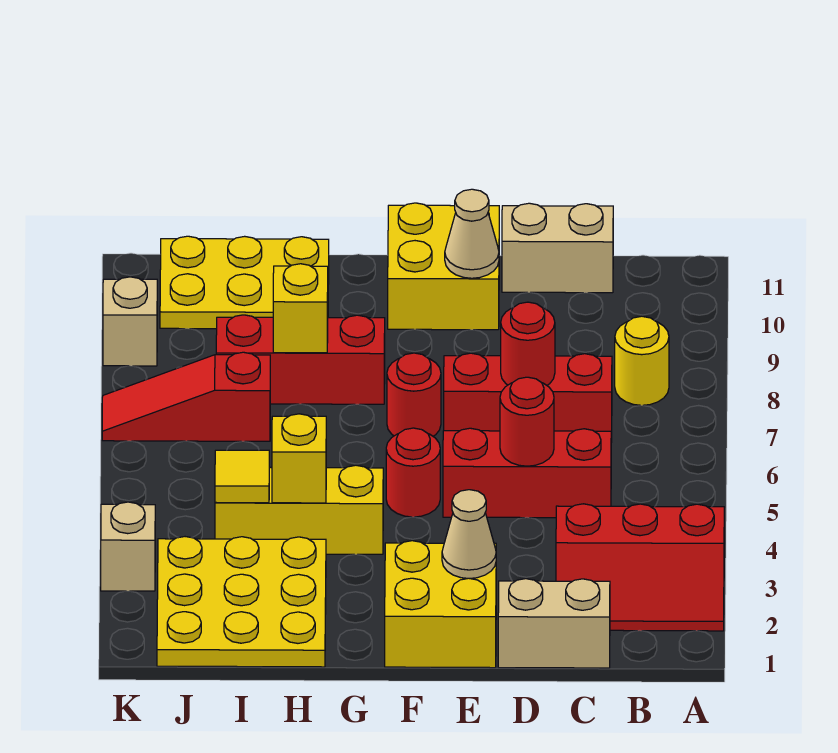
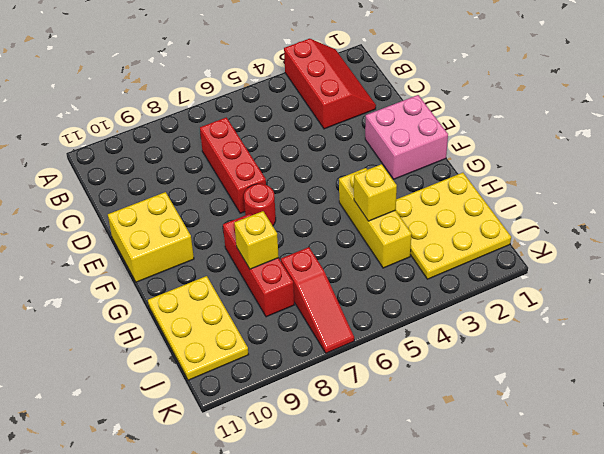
pink 2x2 brick [365,95,448,179] -> yellow 2x2 brick [385,541,496,668]
none -> yellow 1x1 round brick [615,316,669,405]
none -> tan 1x2 brick [498,579,610,668]
none -> red 1x3 brick [443,428,611,518]

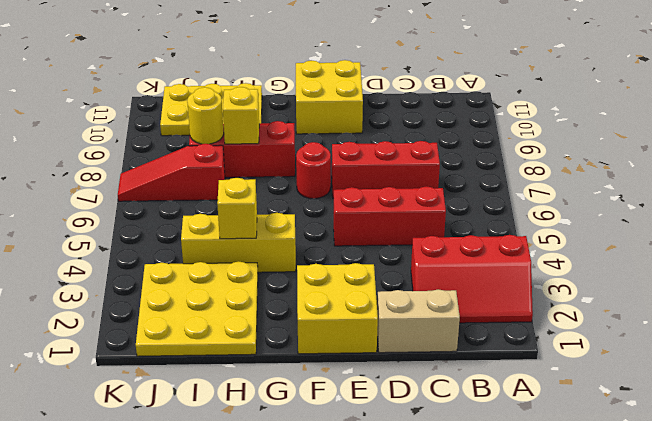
yellow 1x1 round brick [187,87,224,144] -> yellow 1x1 round brick moved to [615,316,669,405]
none -> tan 1x2 brick [502,203,613,293]
none -> red 1x1 round brick [386,428,440,517]
none -> tan 1x1 brick [101,502,155,591]

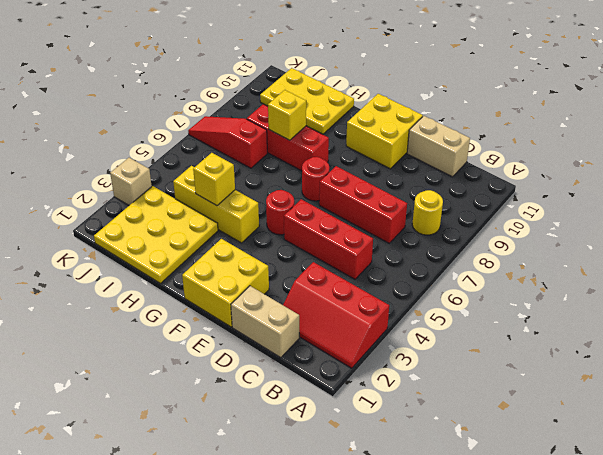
none -> tan 1x1 brick [103,277,157,366]
none -> red 1x1 round brick [500,377,554,466]
none -> red 1x1 round brick [501,302,555,385]

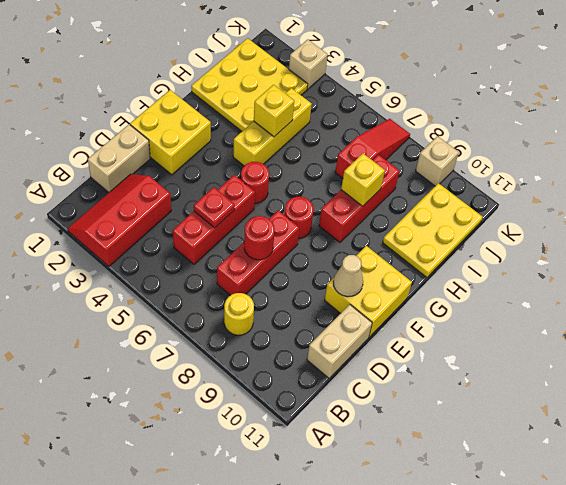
red 1x1 plate [194,187,235,228] -> red 1x1 round brick [500,377,554,466]
none -> tan 1x1 cone [442,490,496,579]
none -> yellow 1x1 tile [215,450,269,503]

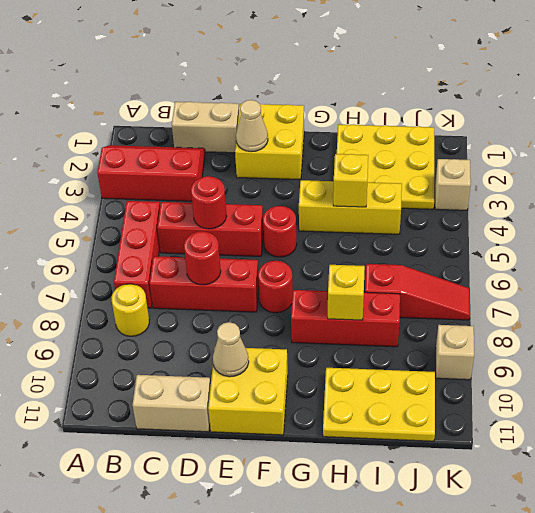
red 1x3 brick [114,201,160,308] -> none
none -> yellow 1x1 tile [215,450,269,503]

